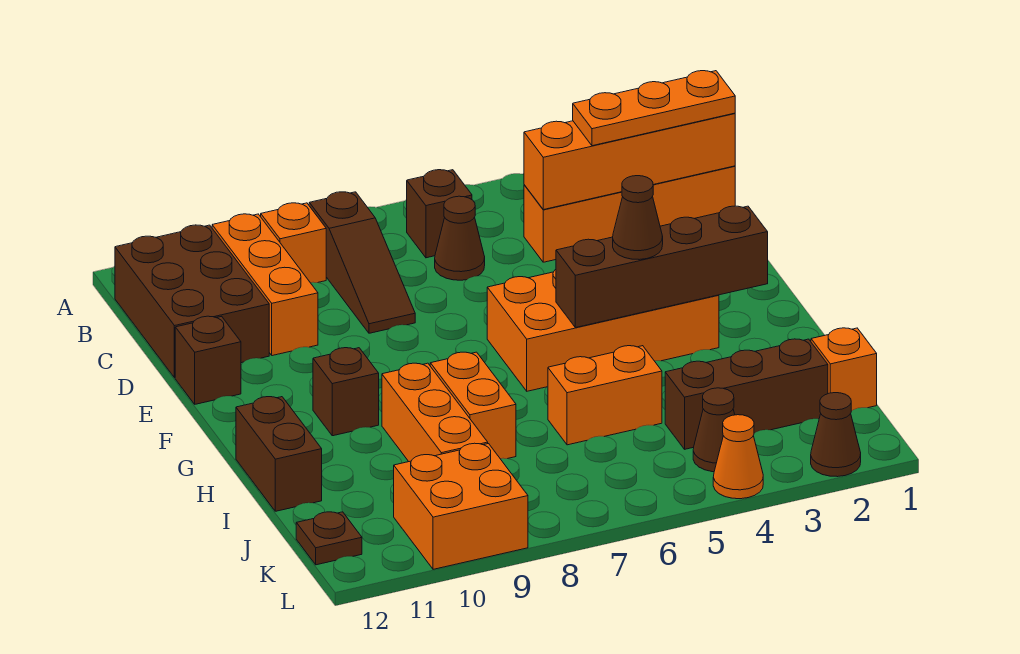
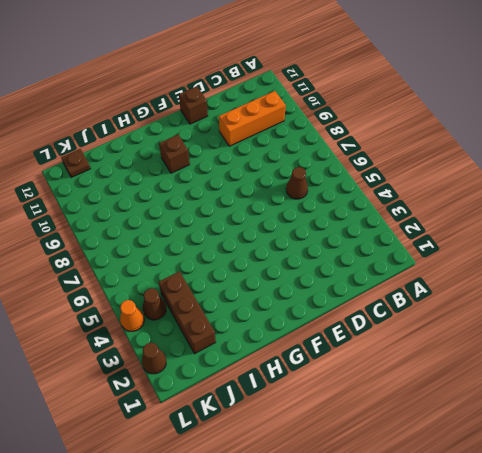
none -> brown 1x1 brick [407,170,472,258]
none -> brown 1x3 slope [309,192,415,333]
none -> orange 1x1 brick [261,203,326,283]

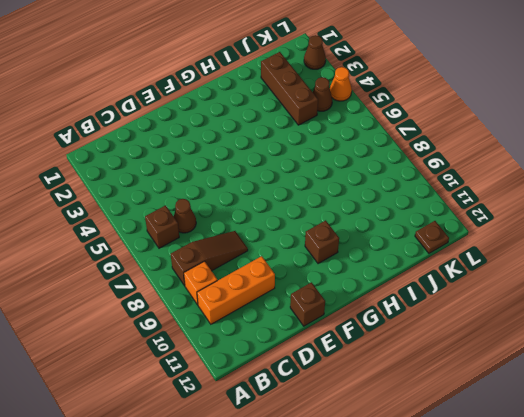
none -> brown 2x3 brick [115,225,269,378]
none -> orange 1x4 brick [524,166,735,262]
none -> orange 2x4 brick [487,270,719,391]

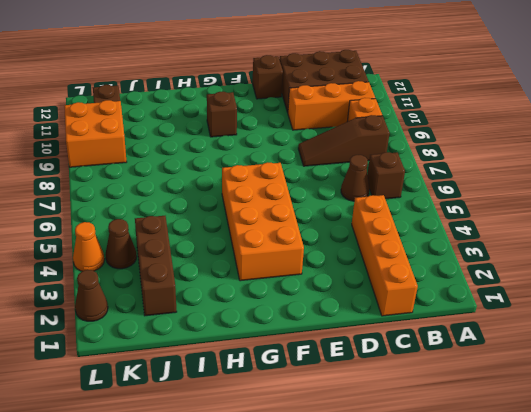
none -> orange 1x2 brick [430,352,516,459]
none -> orange 1x3 brick [382,363,488,462]
none -> brown 1x2 brick [236,397,322,511]

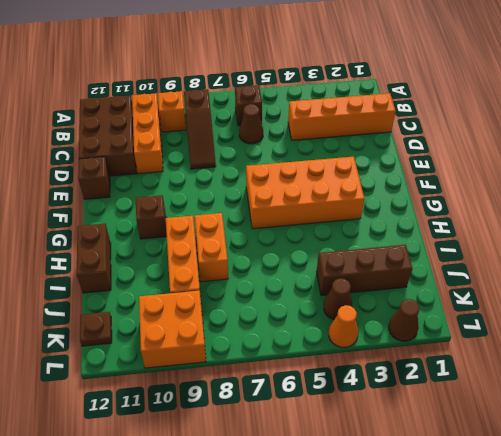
none -> orange 1x2 brick [548,346,662,445]
none -> orange 1x1 brick [811,328,877,411]
none -> orange 1x4 brick [524,113,735,210]

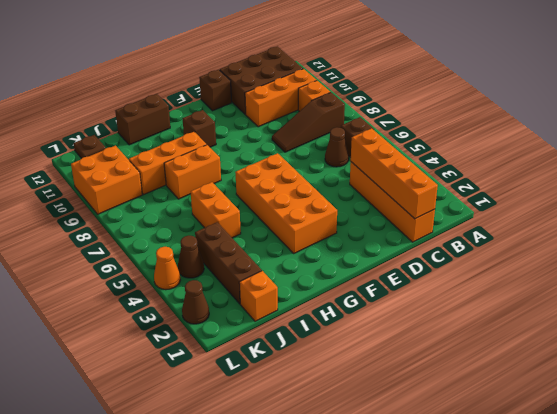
none -> brown 1x4 brick [556,206,768,328]
none -> orange 1x3 plate [573,71,735,146]
none -> brown 1x1 cone [613,176,663,260]

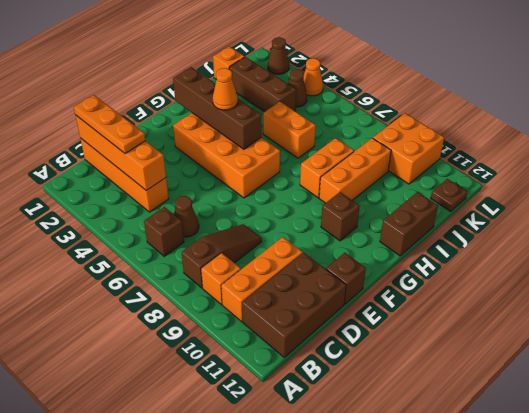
orange 1x1 cone [213,68,238,110] -> brown 1x1 cone [613,176,663,260]

